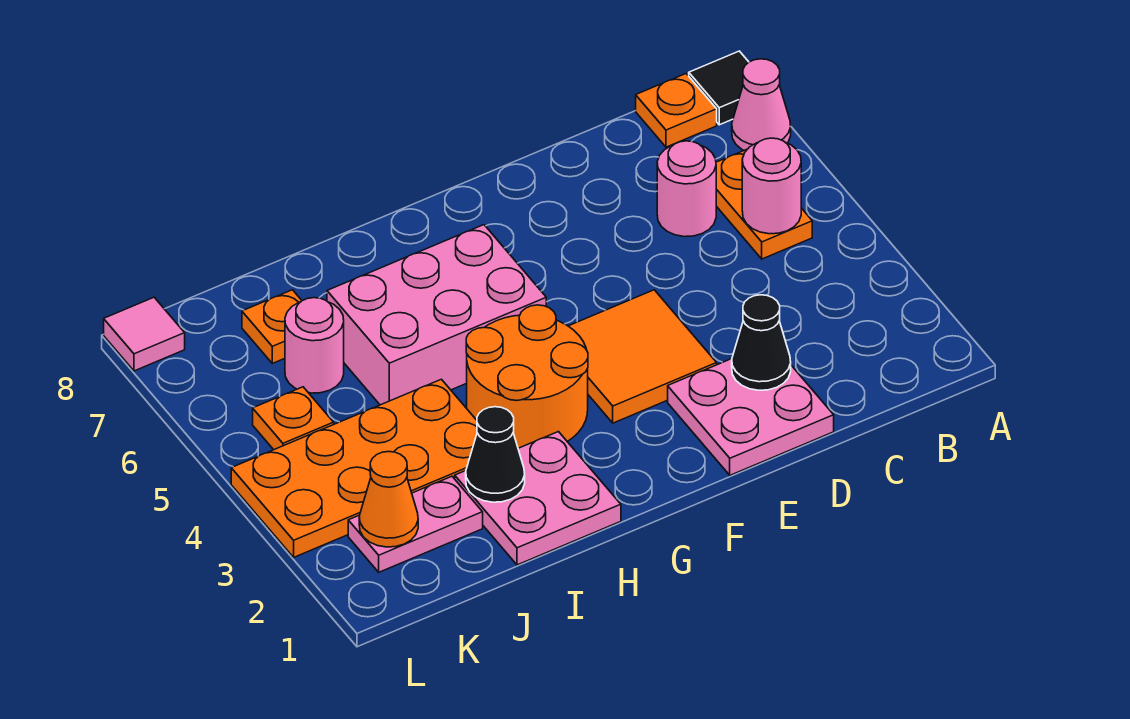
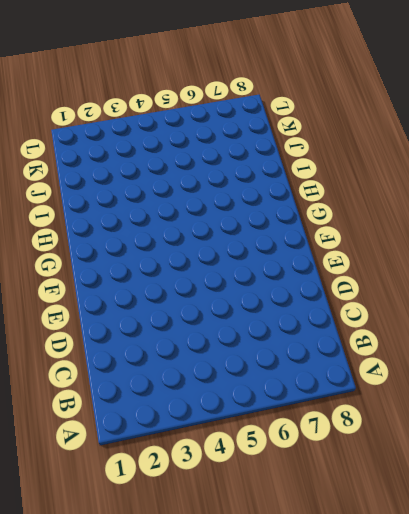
none -> pink 1x1 cone [732,59,791,150]
none -> black 1x1 tile [689,51,749,125]
none -> orange 1x2 plate [716,149,812,259]

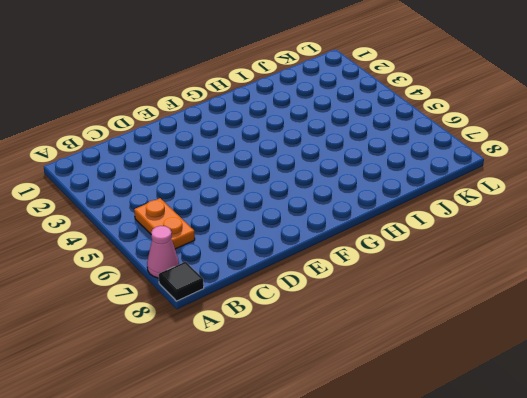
none -> orange 1x1 plate [636,74,717,147]
none -> pink 1x1 round brick [657,141,716,237]
none -> pink 2x2 plate [668,359,834,475]

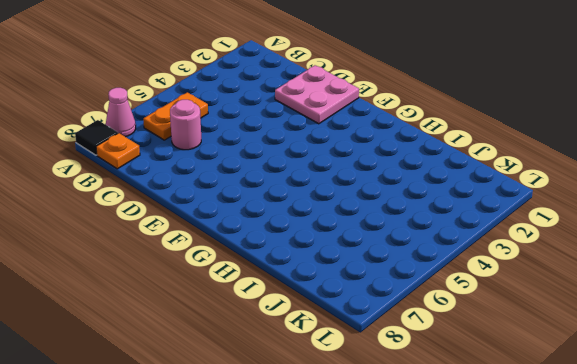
none -> orange 2x2 tile [569,290,717,423]
none -> orange 2x2 round brick [466,305,588,448]
none -> pink 2x3 brick [327,225,546,405]

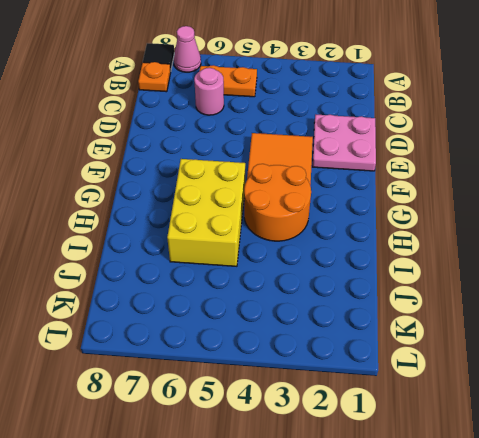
yellow 2x3 brick [167,159,245,266] -> pink 2x3 brick [327,225,546,405]
none -> pink 2x2 plate [455,432,621,565]
none -> orange 2x4 plate [231,379,477,557]
none -> pink 1x2 plate [348,476,483,572]

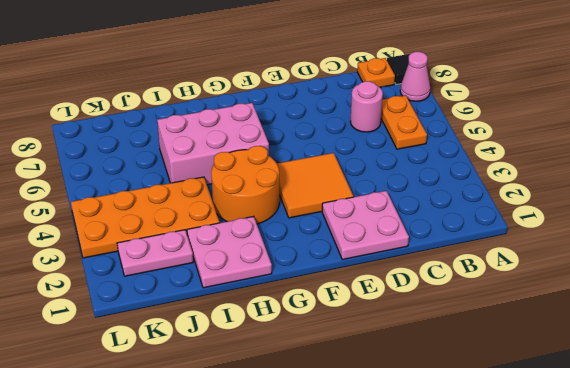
none -> pink 1x1 round brick [285,298,344,393]
none -> orange 1x1 plate [242,290,302,363]
none -> orange 1x1 plate [253,387,334,450]

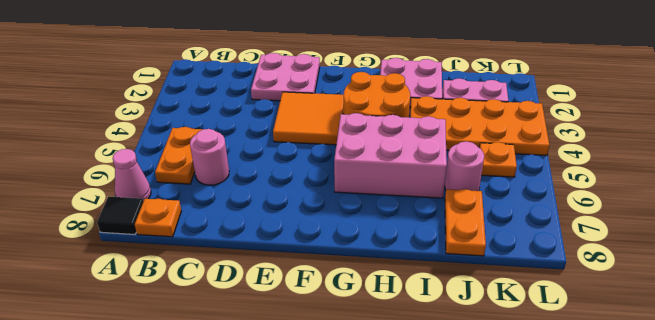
orange 1x2 plate [445,189,486,256] -> orange 1x1 plate [242,290,302,363]
none -> pink 1x1 tile [104,297,185,371]
none -> pink 1x1 round brick [742,138,801,234]
none -> black 1x1 cone [732,295,791,390]

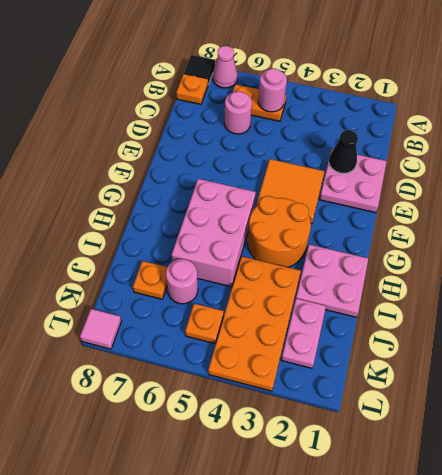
none -> black 1x1 cone [466,407,525,502]
none -> orange 1x1 cone [359,452,418,547]

